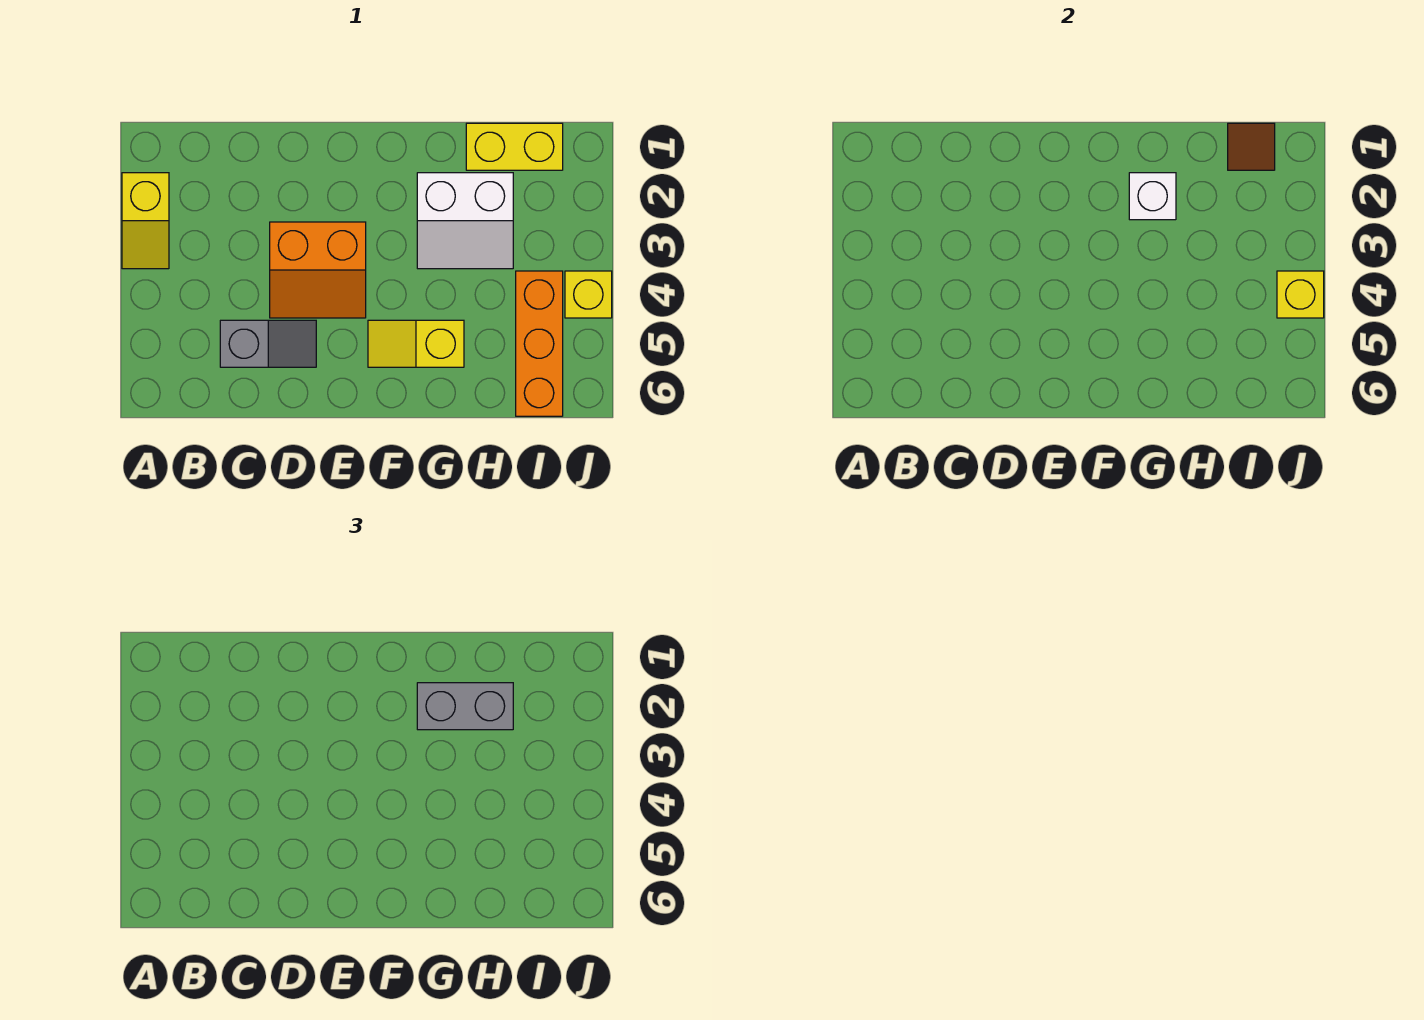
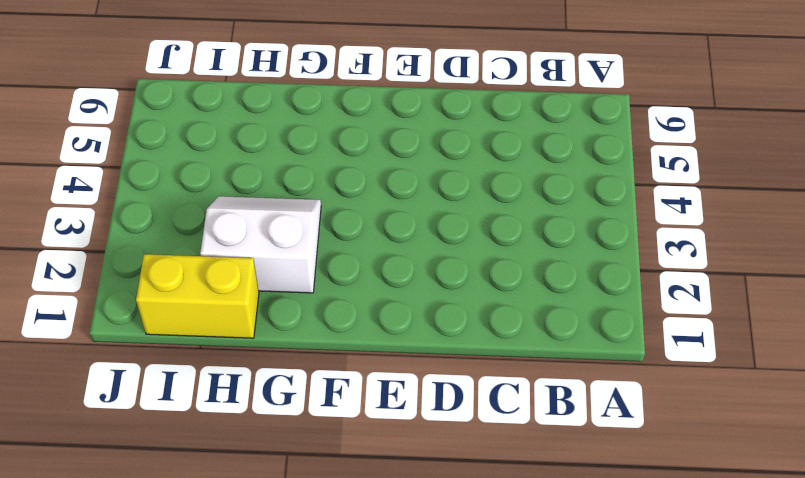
none -> yellow 1x2 slope [122,173,169,269]
none -> grey 1x2 slope [220,320,316,367]
none -> orange 2x2 slope [270,222,366,318]

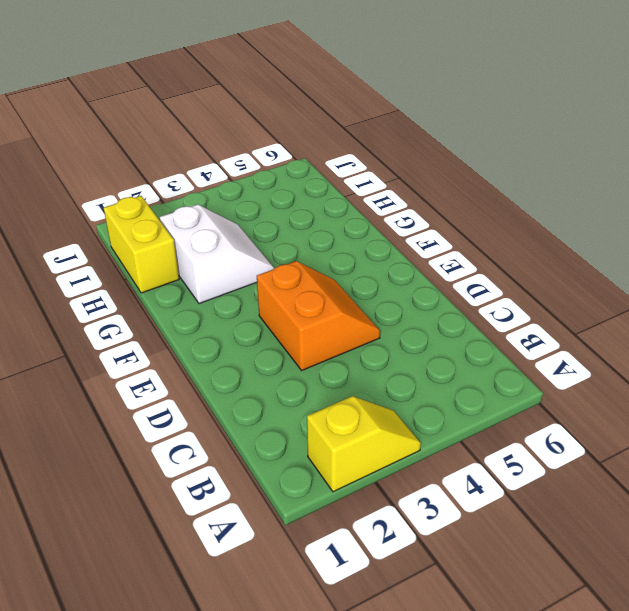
none -> grey 1x2 slope [220,320,316,367]
none -> yellow 1x2 slope [368,320,464,367]
none -> orange 1x3 brick [516,271,563,416]

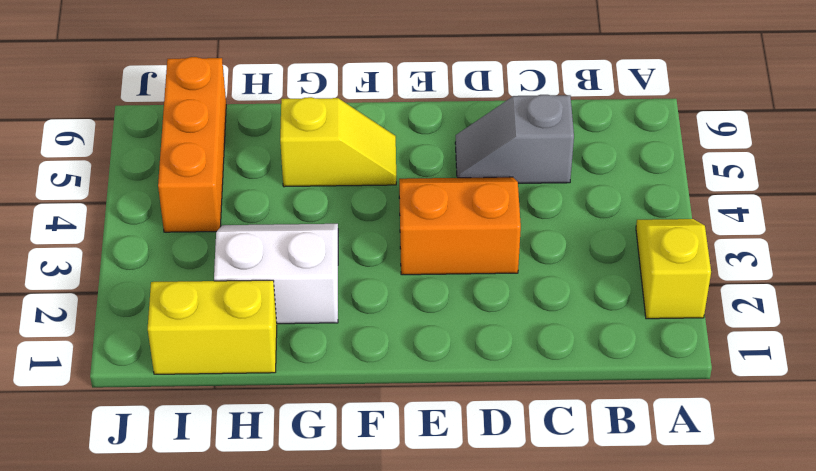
none -> yellow 1x1 brick [565,271,612,318]
none -> white 1x1 brick [1129,173,1176,220]
none -> brown 1x1 tile [1228,123,1275,170]

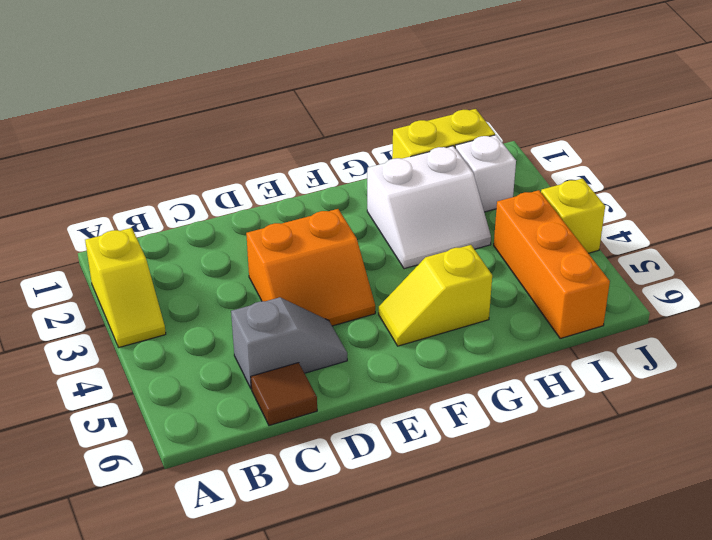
brown 1x1 tile [251,363,317,426] -> brown 1x1 tile moved to [1228,123,1275,170]
white 1x1 brick [455,135,516,212] -> white 1x1 brick moved to [1129,173,1176,220]
none -> yellow 1x1 brick [1277,271,1324,318]
none -> grey 1x2 brick [417,683,513,730]

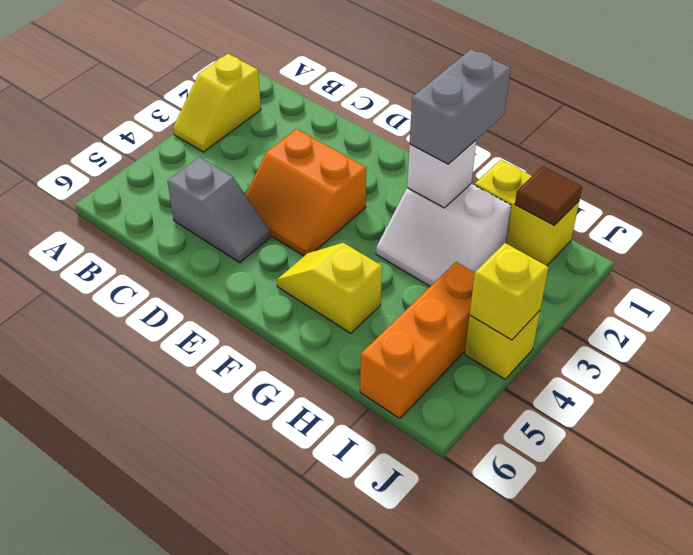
grey 1x2 brick [410,49,511,164] -> grey 1x2 brick turned to [417,683,513,730]

